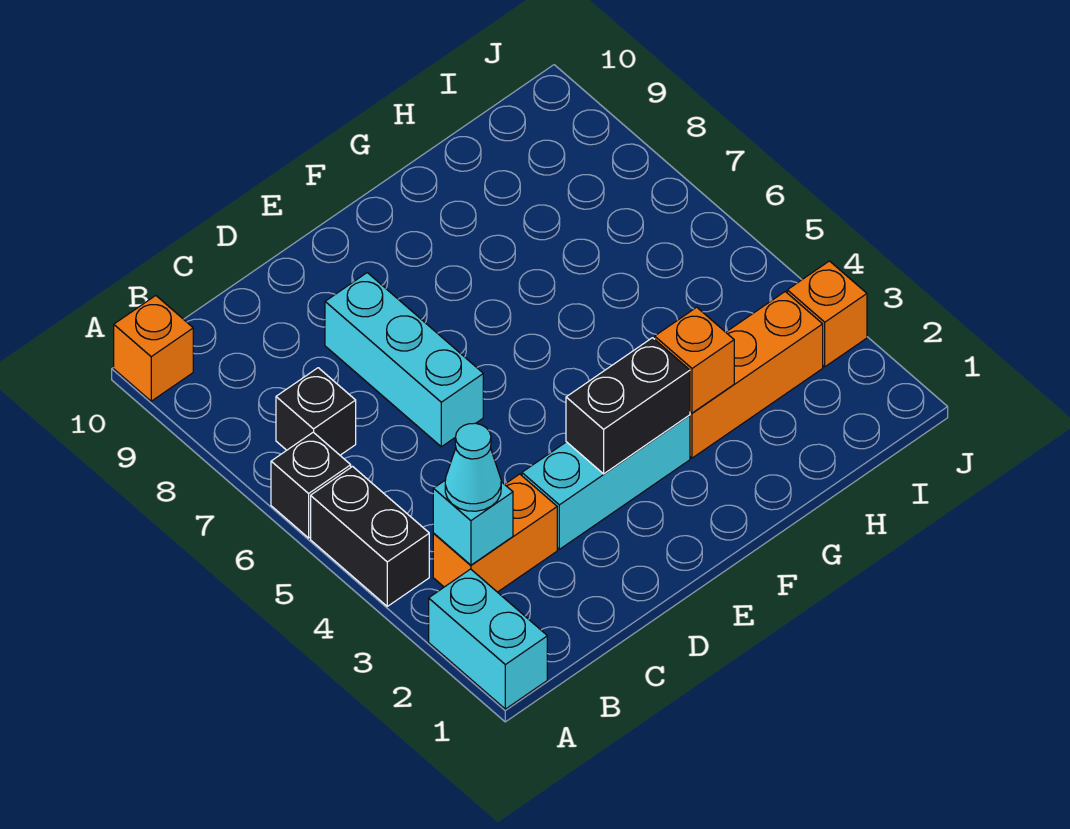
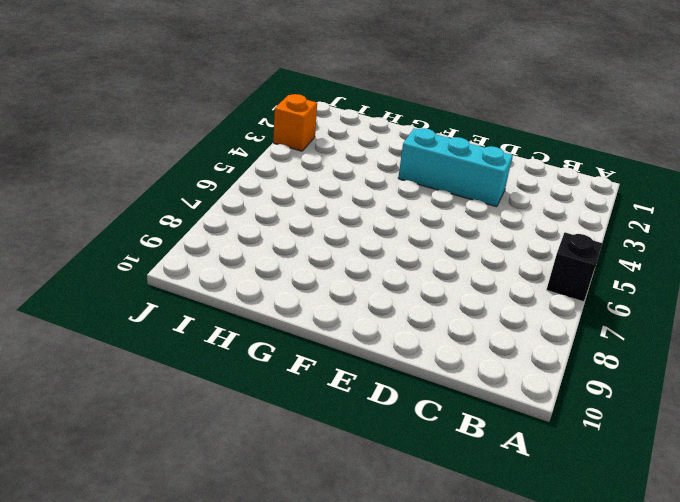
none -> cyan 1x2 brick [429,569,547,709]
none -> black 1x2 brick [311,467,429,606]
none -> orange 1x1 brick [114,296,193,401]

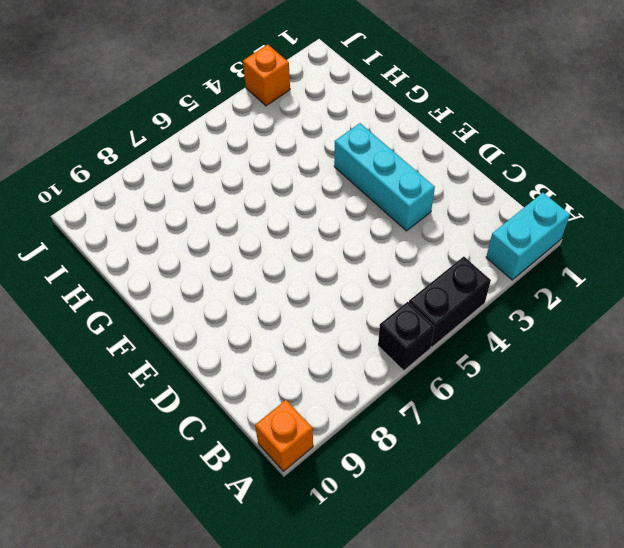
none -> orange 1x2 brick [433,474,557,592]
none -> black 1x1 brick [276,368,356,455]
none -> cyan 1x3 brick [325,273,483,447]

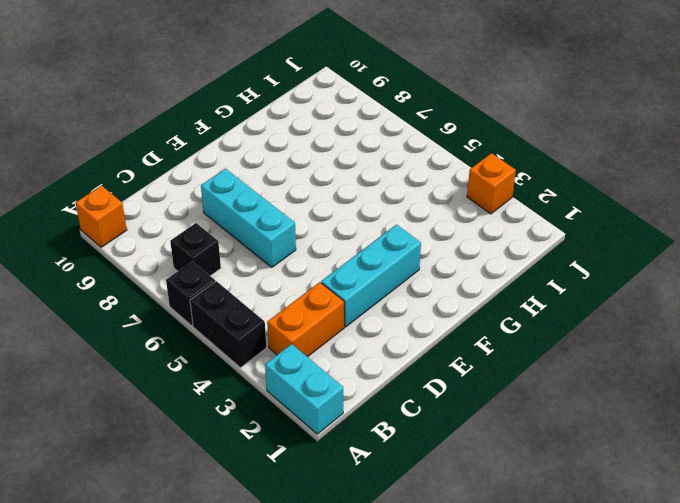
none -> orange 1x3 brick [690,292,823,458]
none -> cyan 1x1 brick [433,481,513,565]
none -> black 1x2 brick [566,338,690,474]

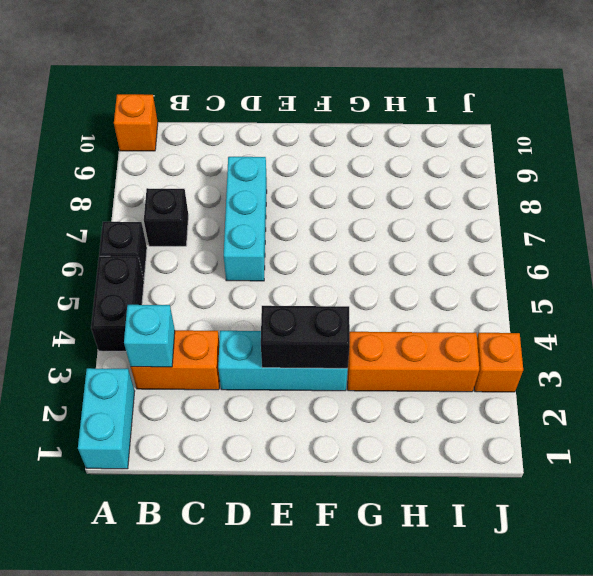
none -> orange 1x1 brick [655,307,734,413]
none -> cyan 1x1 cone [445,423,501,511]

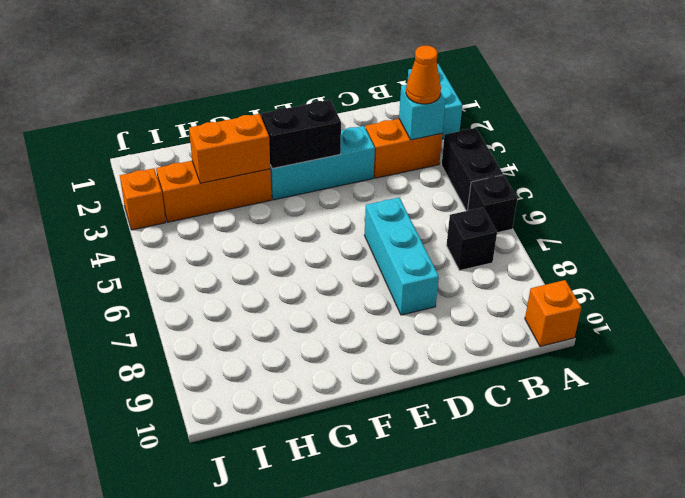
orange 1x1 cone [406,46,441,104] -> cyan 1x1 cone [445,423,501,511]
orange 1x2 brick [189,114,270,183] -> orange 1x1 brick [655,307,734,413]

